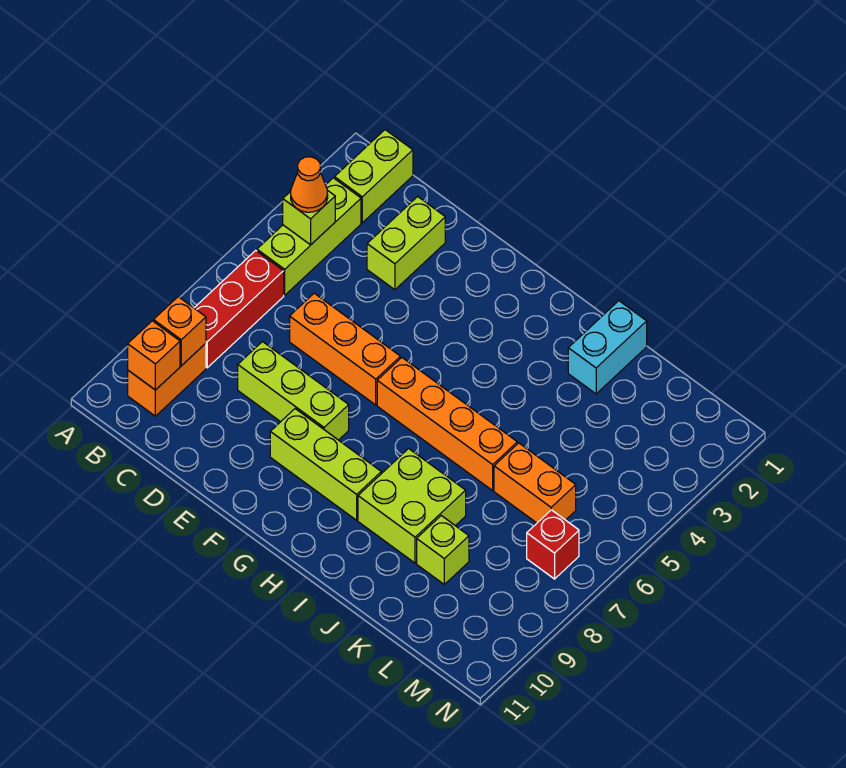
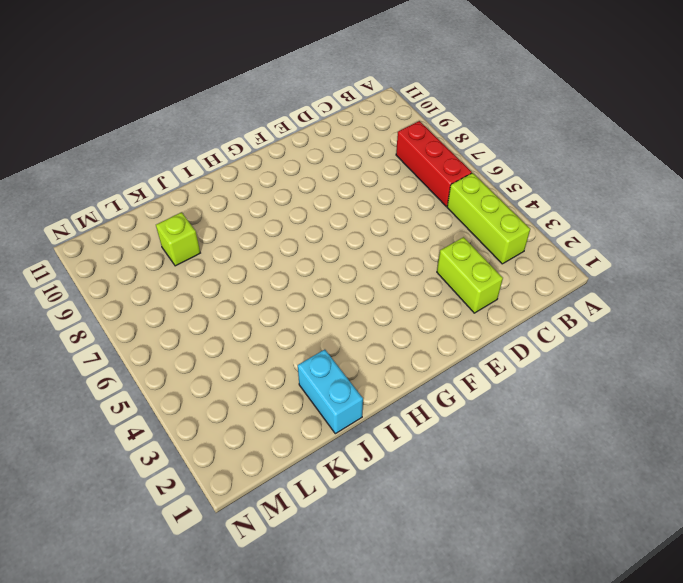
none -> lime 1x2 brick [335,130,413,223]
none -> orange 1x2 brick [128,343,206,416]
none -> orange 1x3 brick [290,293,400,405]

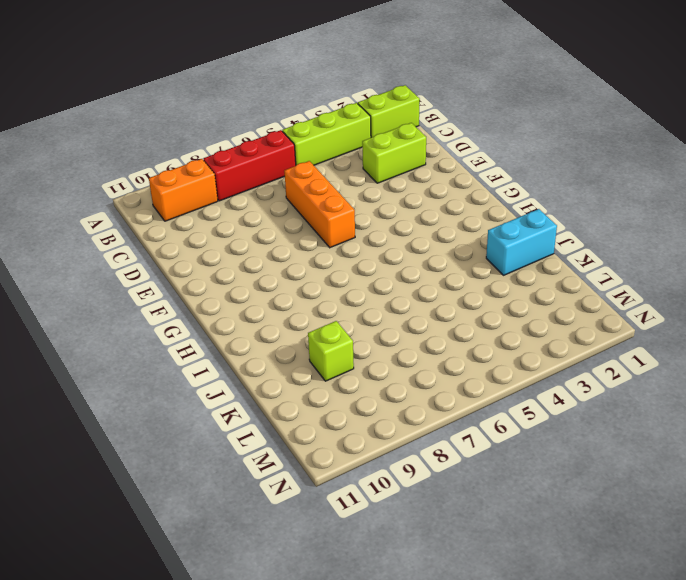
none -> lime 1x3 brick [238,342,349,440]
none -> lime 1x3 brick [270,409,381,520]
none -> orange 1x4 brick [377,358,517,490]

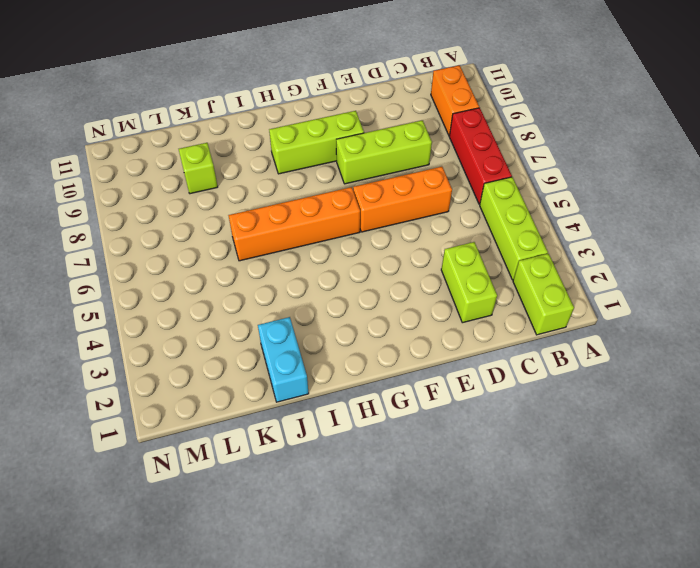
none -> lime 2x2 brick [358,449,466,563]
none -> orange 1x2 brick [494,443,576,523]
none -> red 1x1 brick [527,510,579,579]

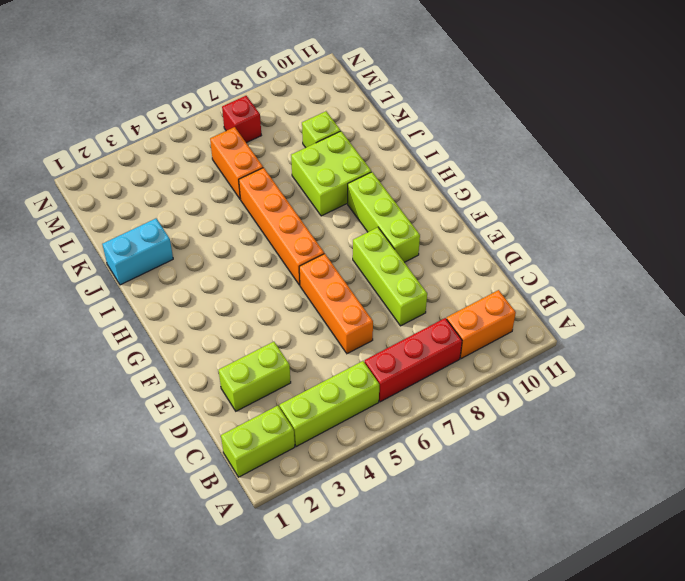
none -> lime 1x1 brick [283,190,335,245]
none -> orange 1x1 brick [154,297,206,366]
none -> orange 1x1 brick [128,321,180,390]

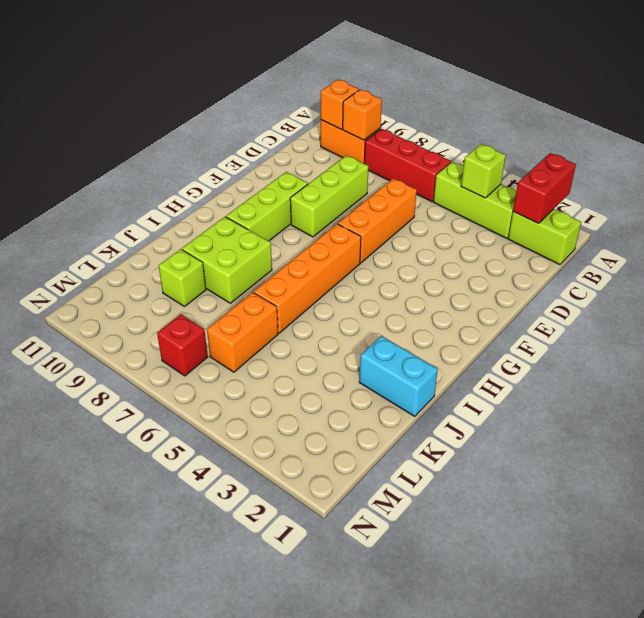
red 1x2 brick [513,153,576,223] -> none
none -> lime 1x2 brick [367,197,445,290]
none -> orange 1x1 cone [291,157,328,212]

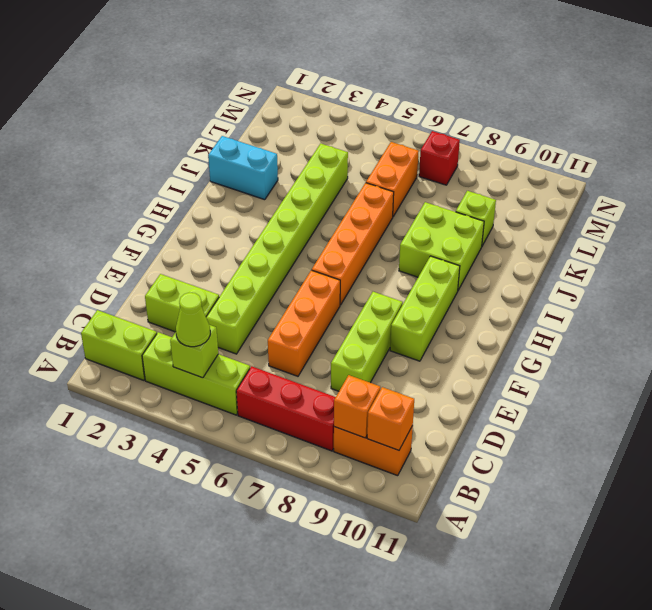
lime 1x1 cone [176,293,210,347] -> orange 1x1 cone [291,157,328,212]
lime 1x8 brick [206,144,348,354] -> none

